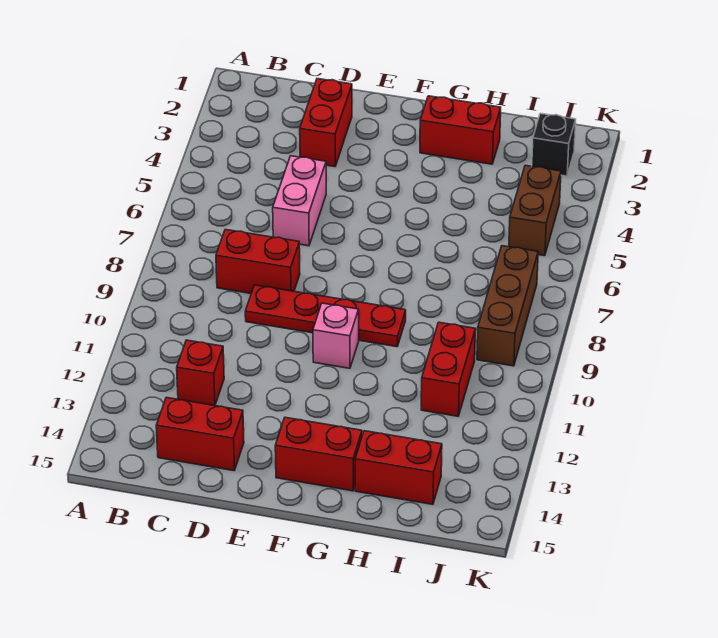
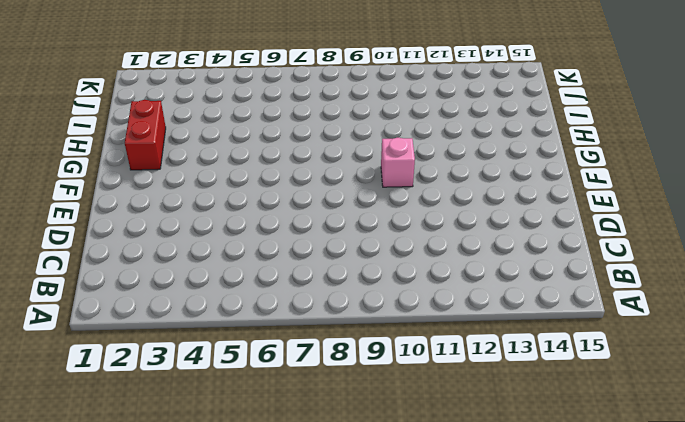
none -> red 1x2 brick [216,230,300,293]
none -> red 1x1 brick [177,340,224,406]
none -> red 1x2 brick [156,397,244,471]

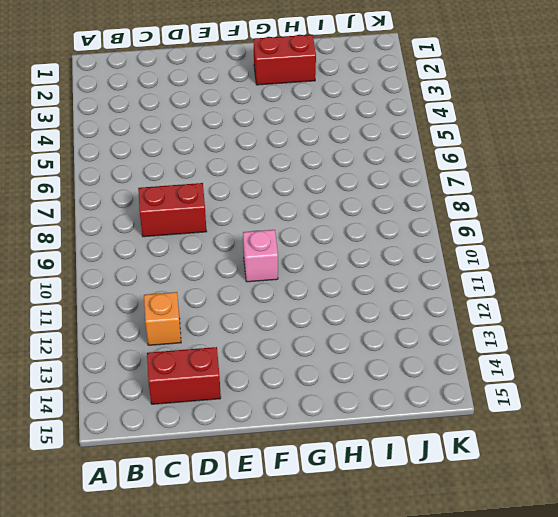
orange 1x1 brick [144,292,181,345] -> red 1x1 brick [177,340,224,406]
none -> red 1x2 brick [300,79,352,167]
none -> pink 1x2 brick [273,156,326,246]
none -> red 1x4 plate [245,285,406,347]

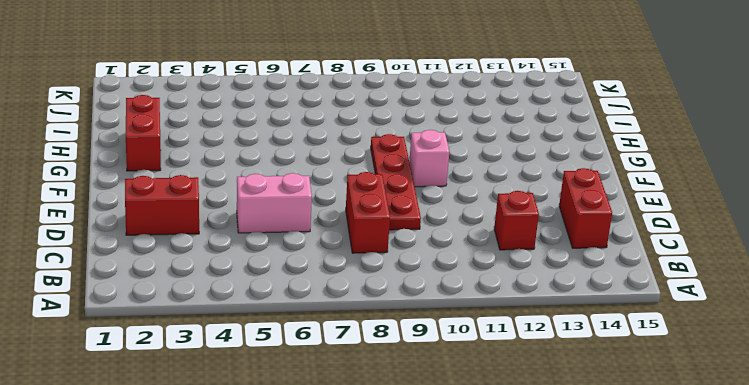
none -> red 1x2 brick [275,417,362,491]
none -> red 1x2 brick [355,431,442,504]
none -> red 1x2 brick [421,322,476,416]

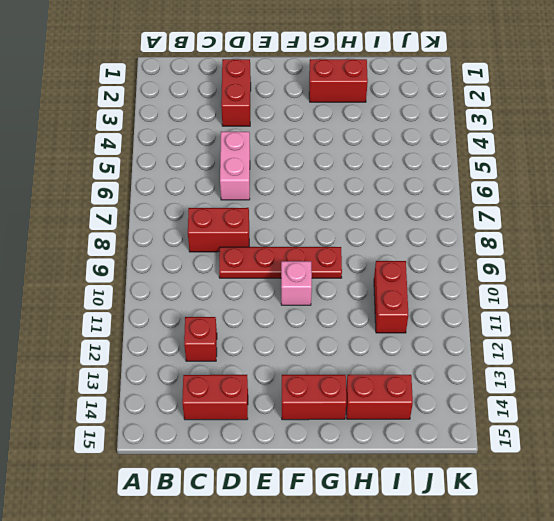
none -> black 1x1 brick [532,113,576,176]
none -> brown 1x2 brick [509,165,561,256]
none -> brown 1x3 brick [477,246,538,366]

